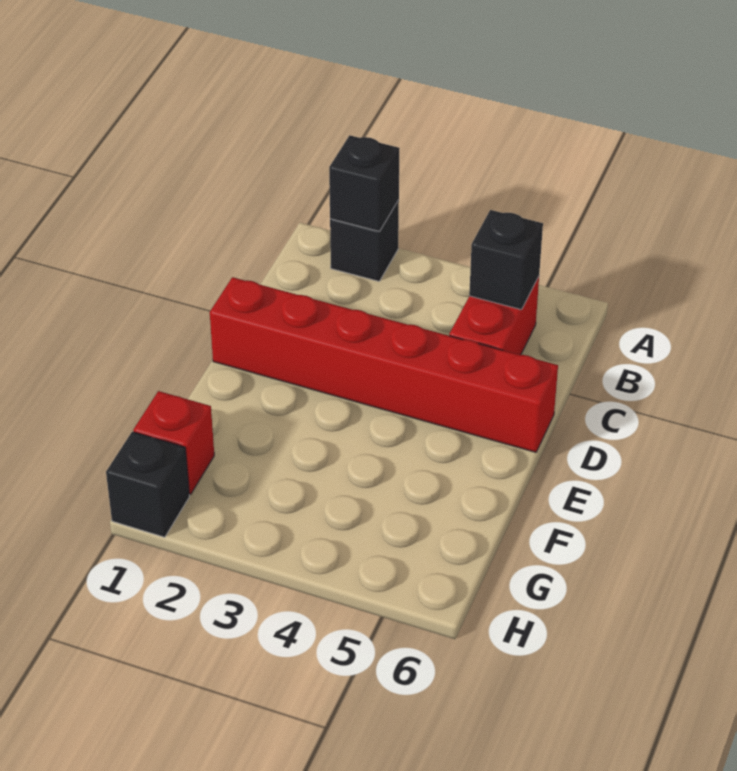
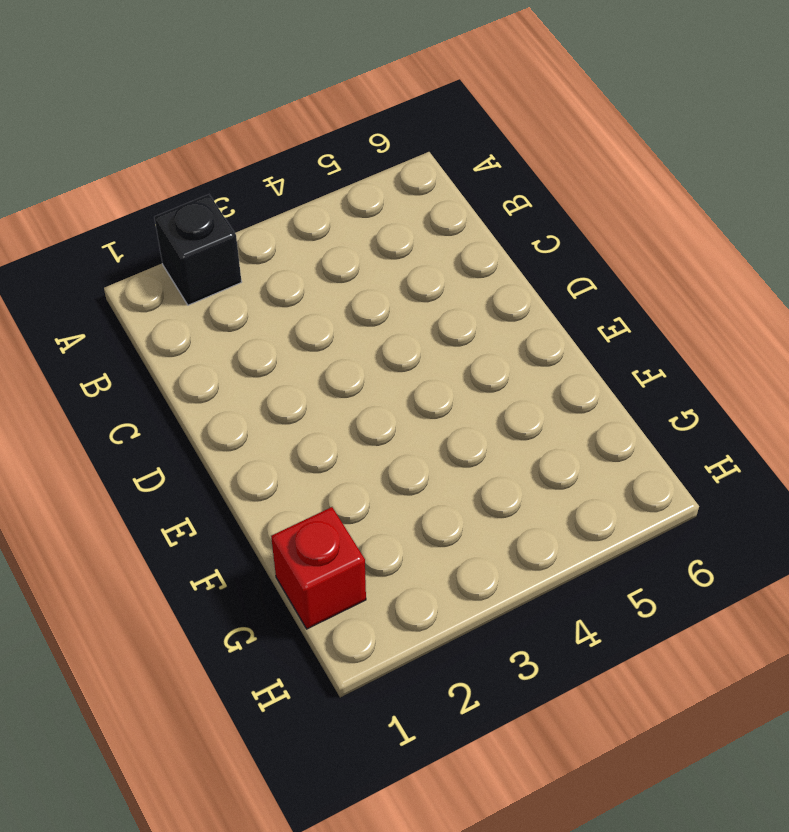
none -> red 1x2 brick [449,277,539,355]
none -> red 1x6 brick [210,277,558,452]

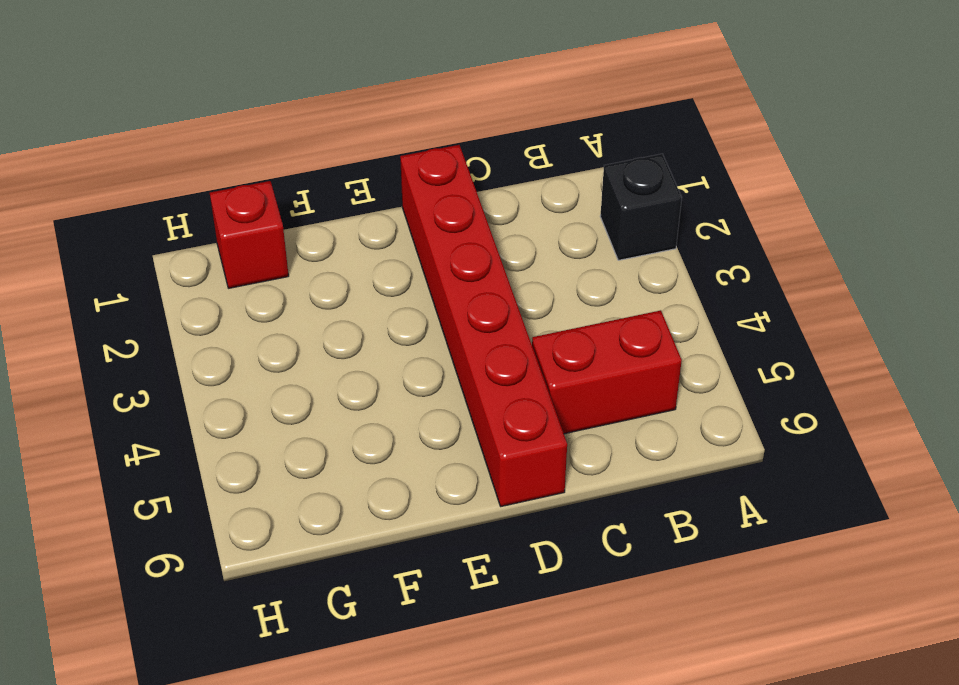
none -> black 1x1 brick [106,432,189,537]
none -> black 1x1 brick [329,135,400,231]

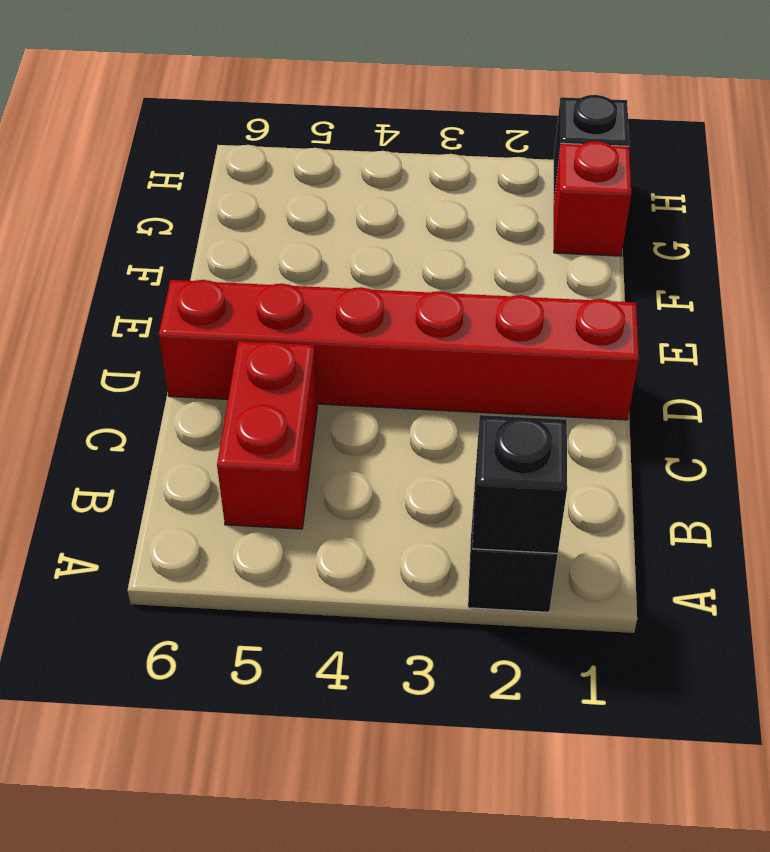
none -> black 1x1 brick [469,210,543,310]

